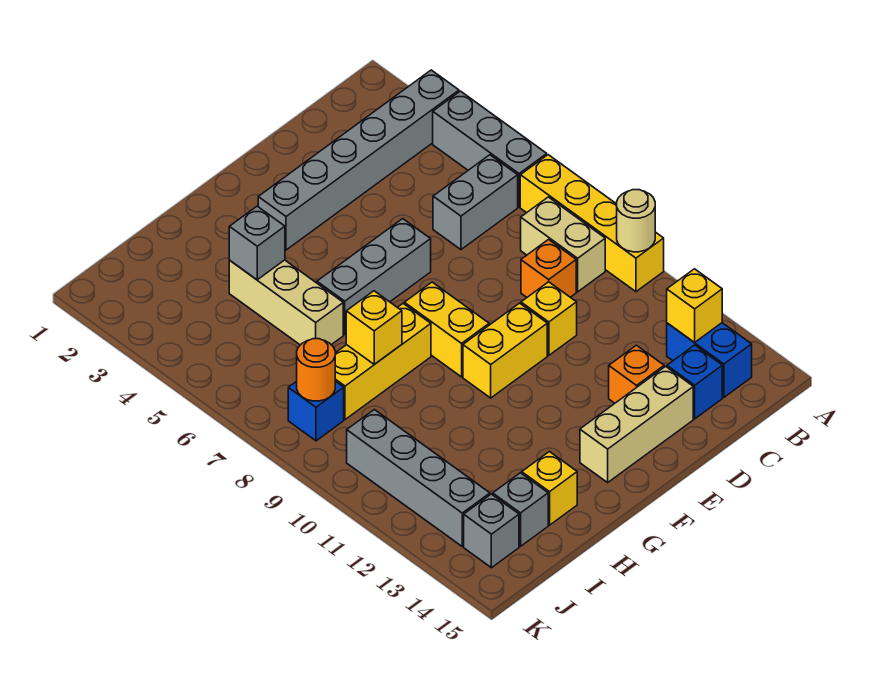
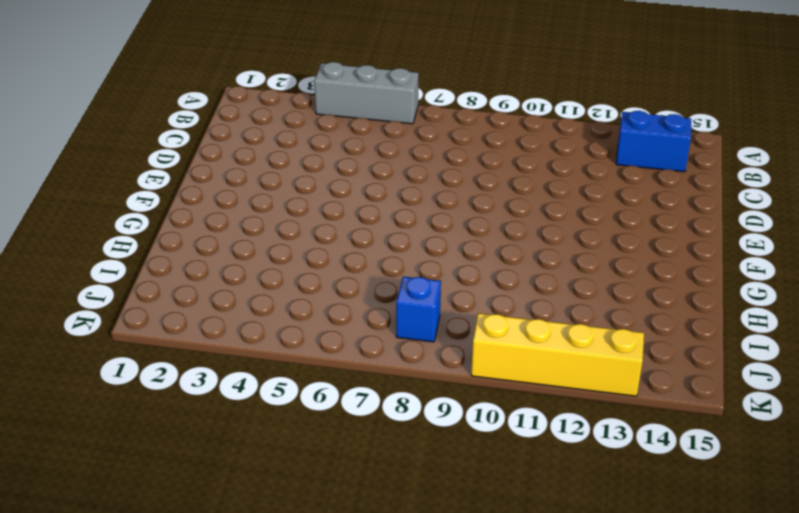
yellow 1x4 brick [471,313,644,396] -> yellow 1x4 brick moved to [520,155,664,292]
none -> grey 1x6 brick [258,70,459,250]
none -> grey 1x2 brick [433,155,518,250]
none -> tan 1x2 brick [521,197,605,292]

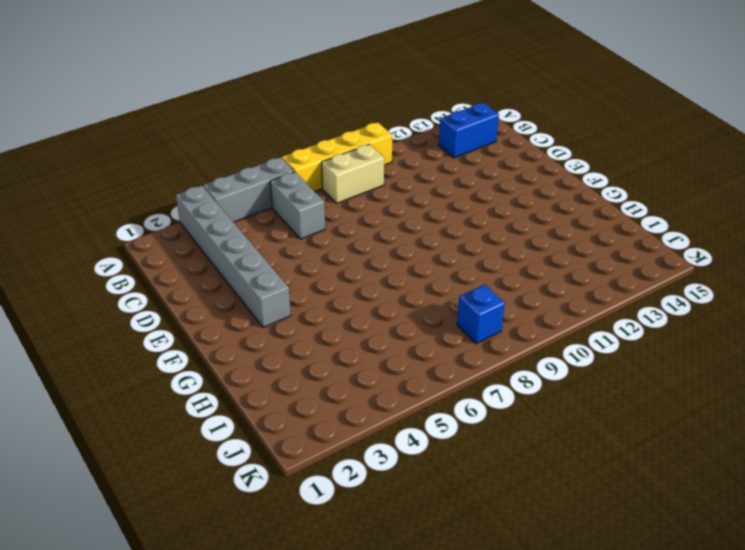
none -> orange 1x1 brick [521,240,576,297]
none -> blue 1x1 brick [667,345,722,419]
none -> yellow 1x1 brick [521,282,577,355]

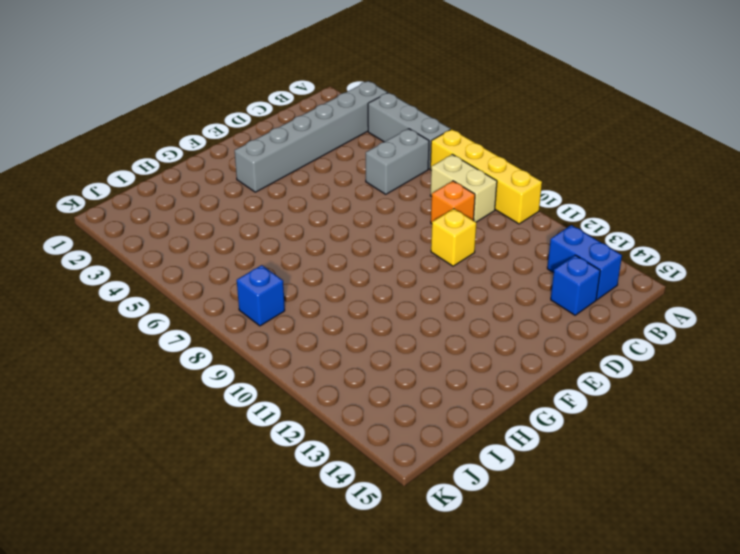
none -> orange 1x1 brick [609,345,664,403]
none -> tan 1x3 brick [580,366,693,482]
none -> grey 1x3 brick [317,219,431,335]

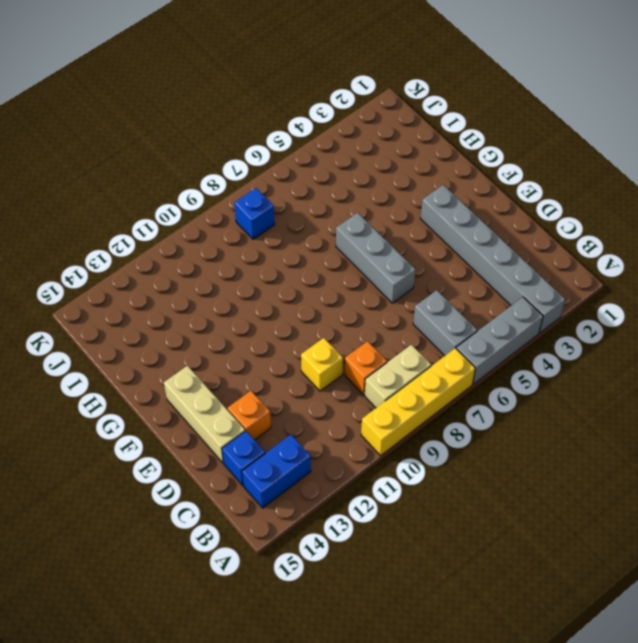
none -> yellow 1x2 brick [463,303,547,398]
none -> yellow 1x2 brick [404,282,489,377]
none -> yellow 1x3 brick [335,304,431,420]

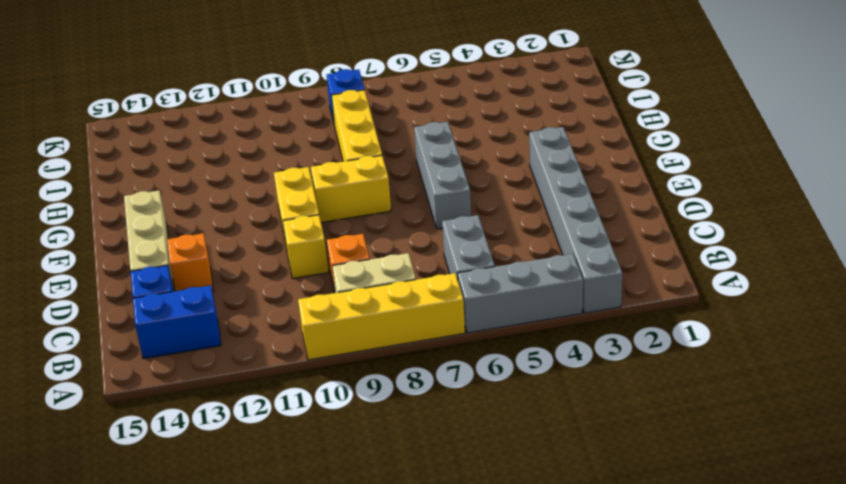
none -> tan 1x3 brick [229,260,343,345]
none -> yellow 1x1 brick [522,452,577,525]
none -> grey 1x1 brick [493,473,548,546]

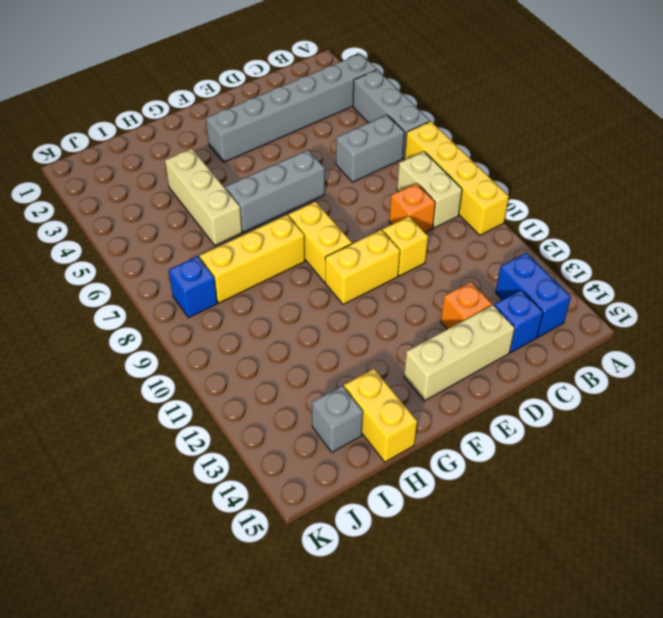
yellow 1x2 brick [344,369,417,462] -> yellow 1x1 brick [522,452,577,525]
none -> grey 1x4 brick [347,410,490,546]
none -> grey 1x1 brick [464,494,519,568]
none -> tan 1x1 round brick [617,190,655,252]

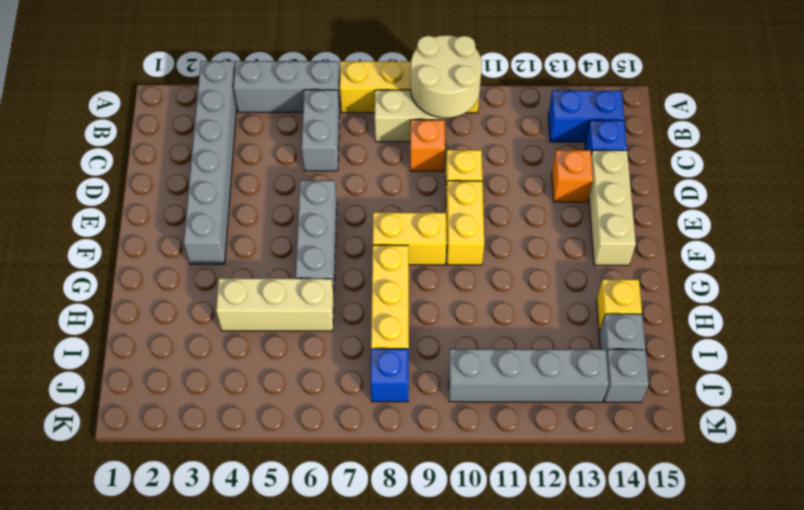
tan 2x2 round brick [411,35,482,118] -> tan 1x1 round brick [617,190,655,252]
none -> yellow 1x1 brick [667,269,722,343]
none -> grey 1x1 brick [229,206,285,280]
none -> yellow 1x1 brick [346,291,402,364]

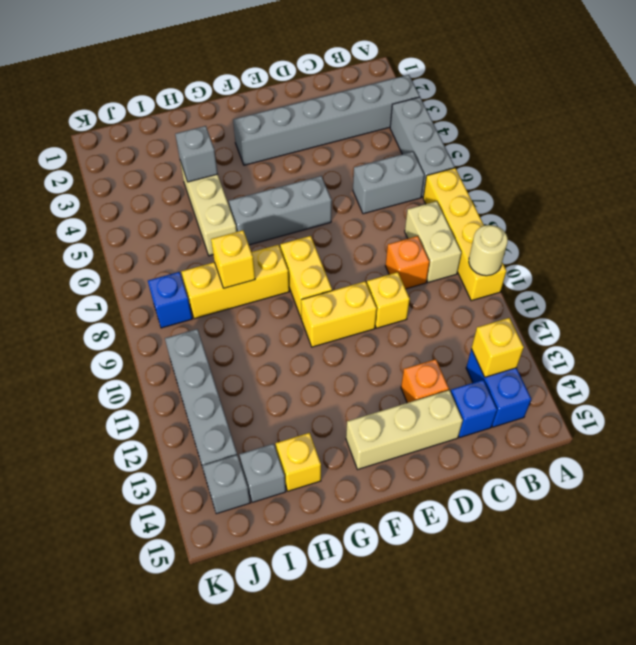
none -> orange 1x1 round brick [297,339,335,401]

